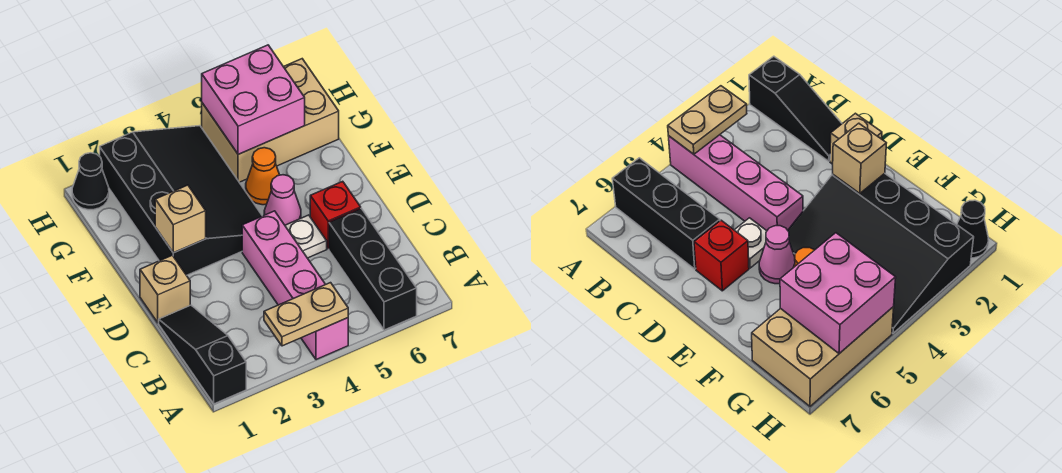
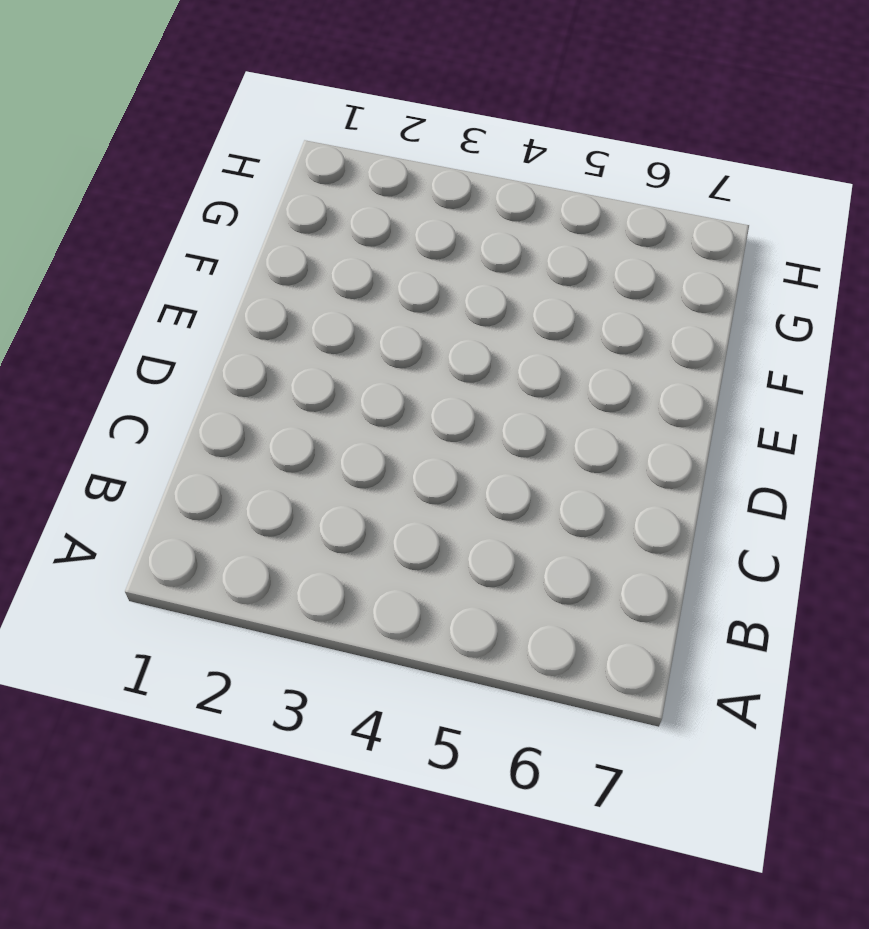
none -> black 1x3 slope [159,305,246,404]
none -> pink 1x4 brick [242,211,348,360]
none -> black 1x3 brick [329,208,417,330]

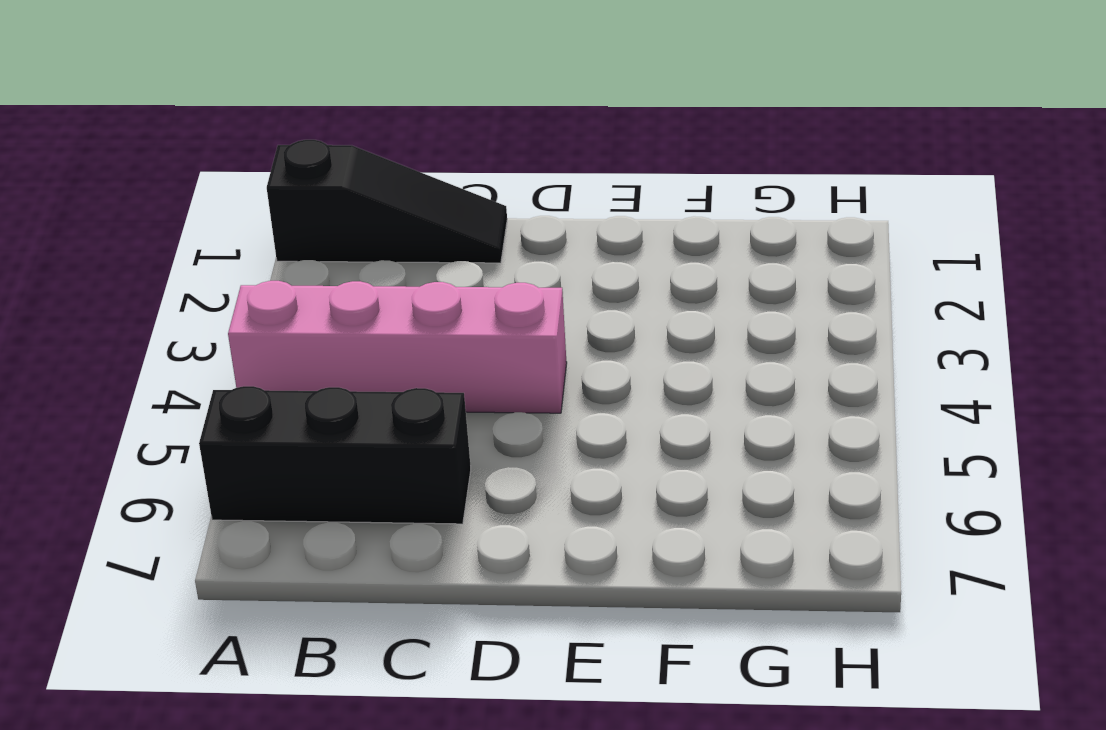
none -> tan 1x1 brick [140,255,190,323]
none -> white 1x1 plate [285,215,327,258]
none -> red 1x1 brick [310,181,361,249]

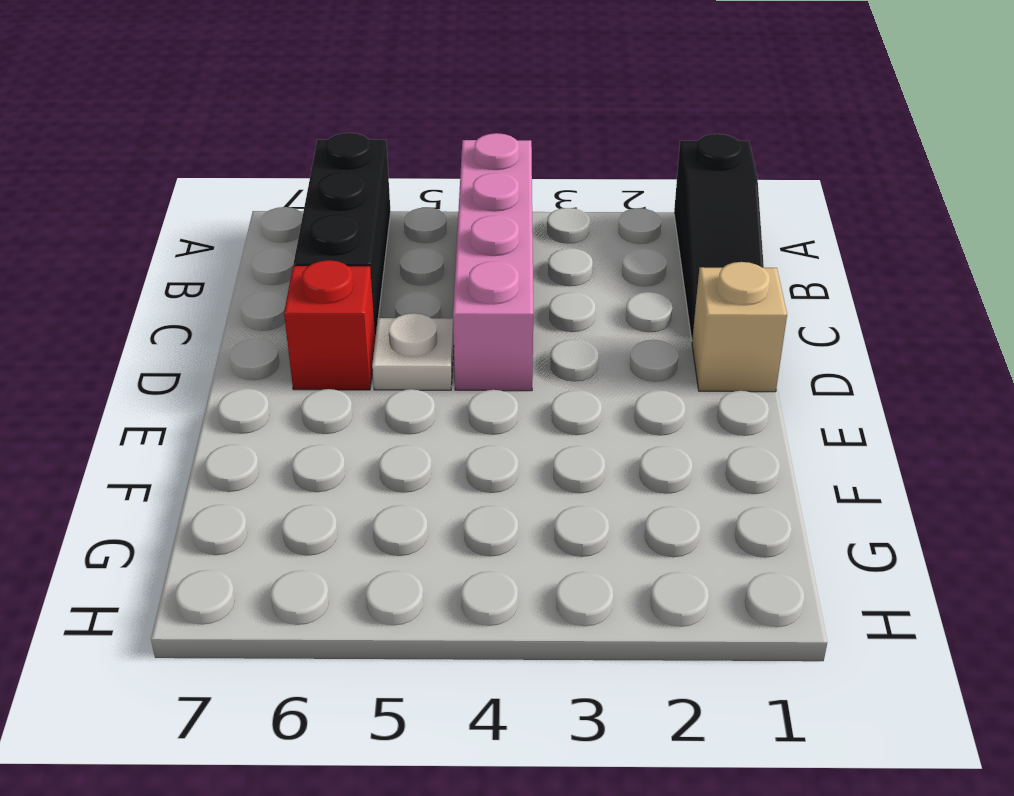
none -> black 3x4 slope [100,126,262,275]
none -> pink 1x1 cone [264,175,301,225]
none -> orange 1x1 cone [246,148,279,205]

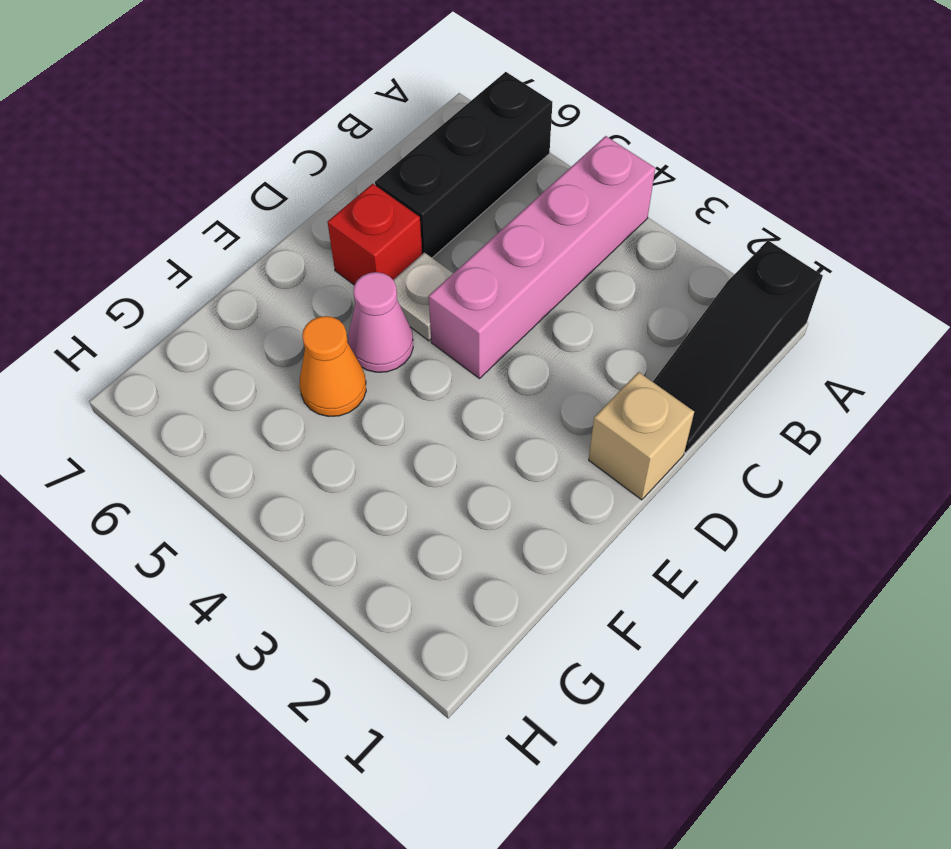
none -> black 3x4 slope [100,126,262,275]
none -> tan 2x3 brick [202,59,339,182]
none -> black 1x1 cone [72,153,109,210]

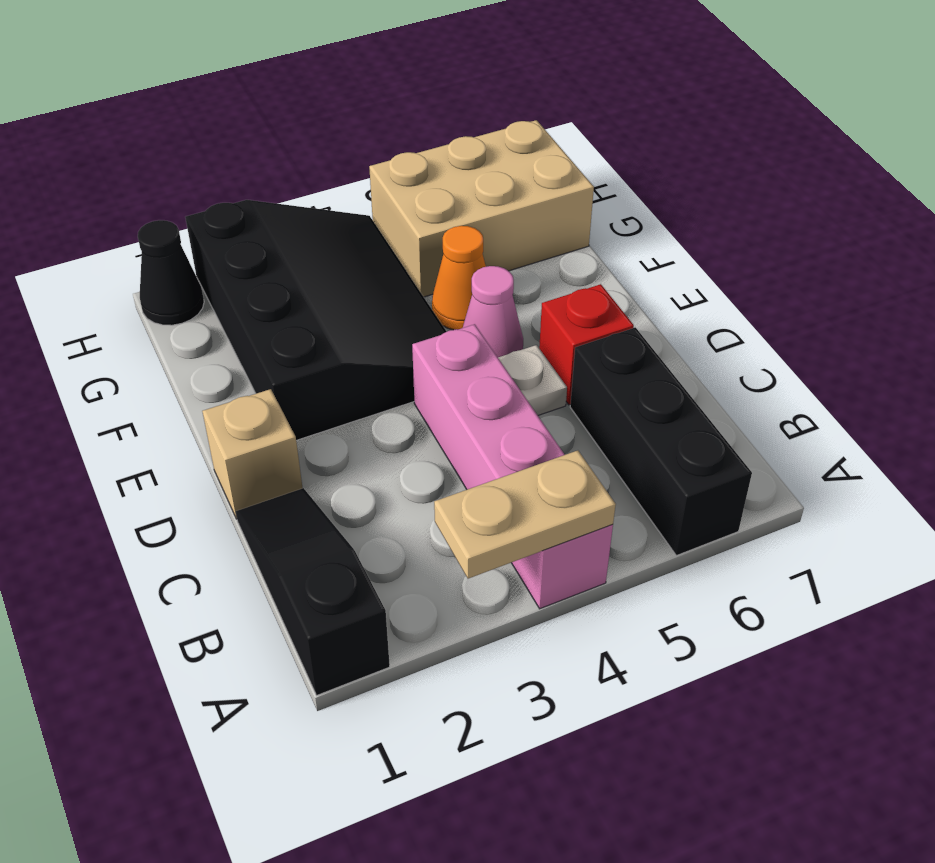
none -> tan 1x1 brick [155,185,206,253]
none -> pink 2x2 brick [202,45,305,154]

